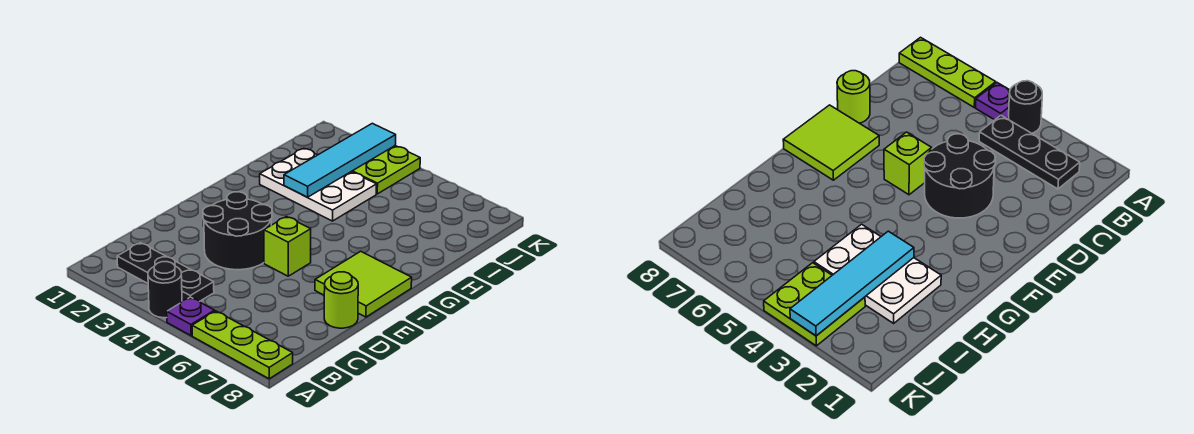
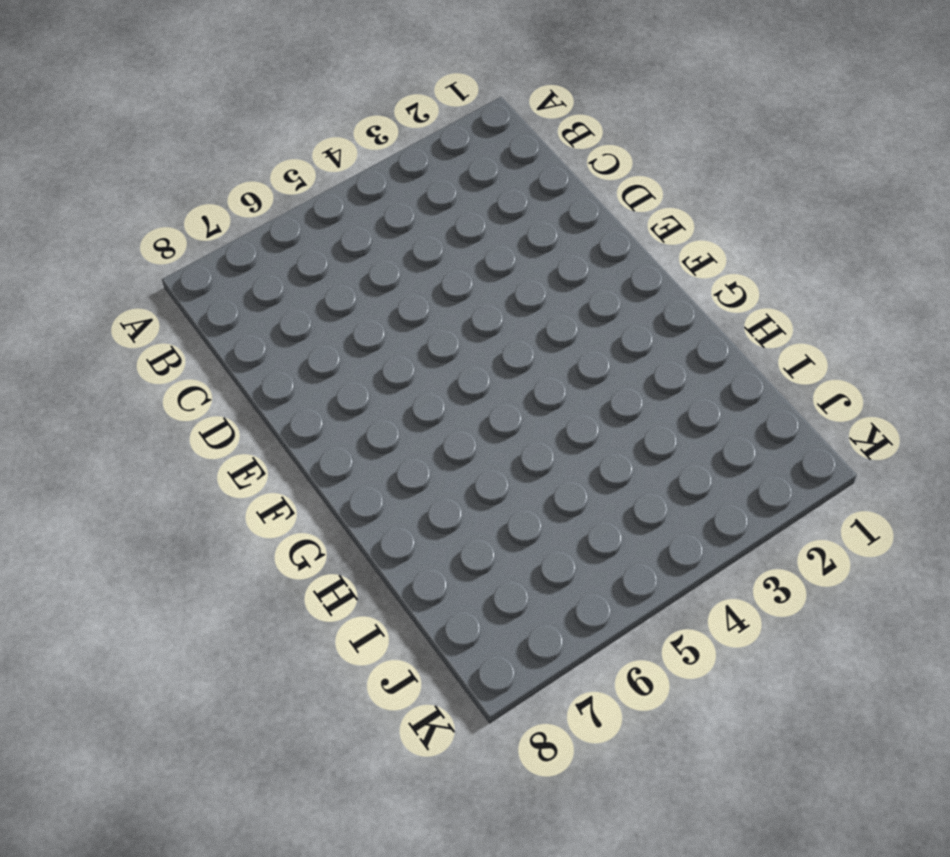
none -> black 1x1 round brick [148,262,182,318]
none -> purple 1x1 plate [167,297,215,336]

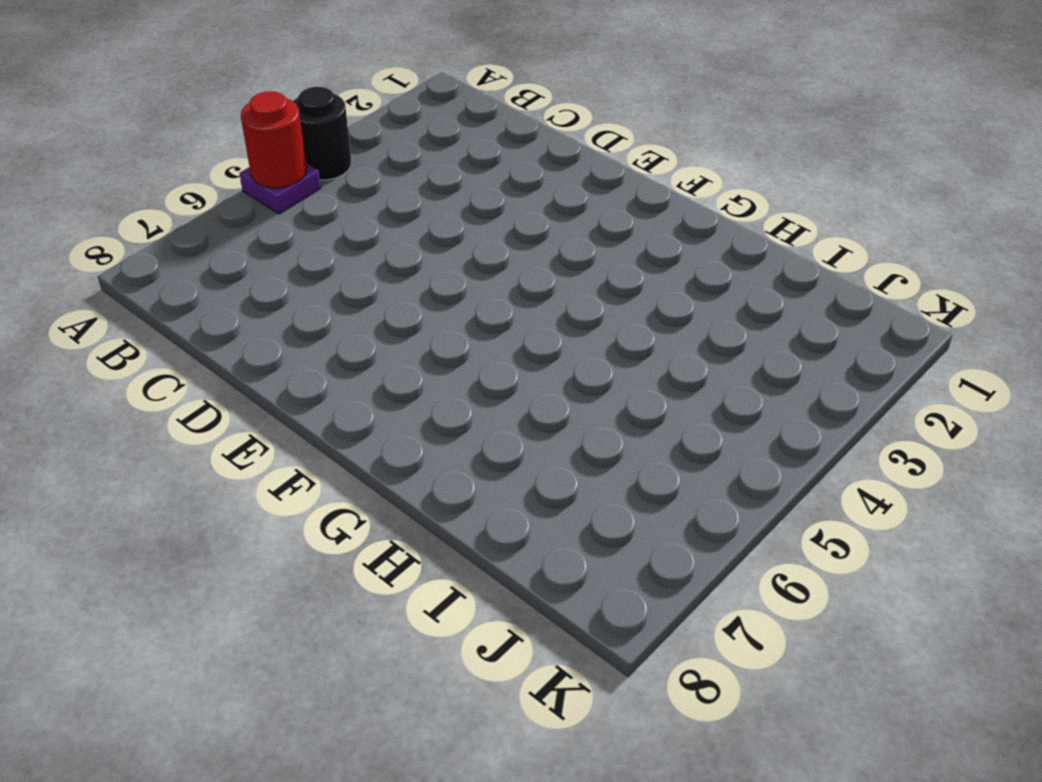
red 1x1 round brick [241,91,307,188] -> none
none -> lime 1x3 plate [192,311,293,379]
none -> black 1x3 plate [117,243,214,302]

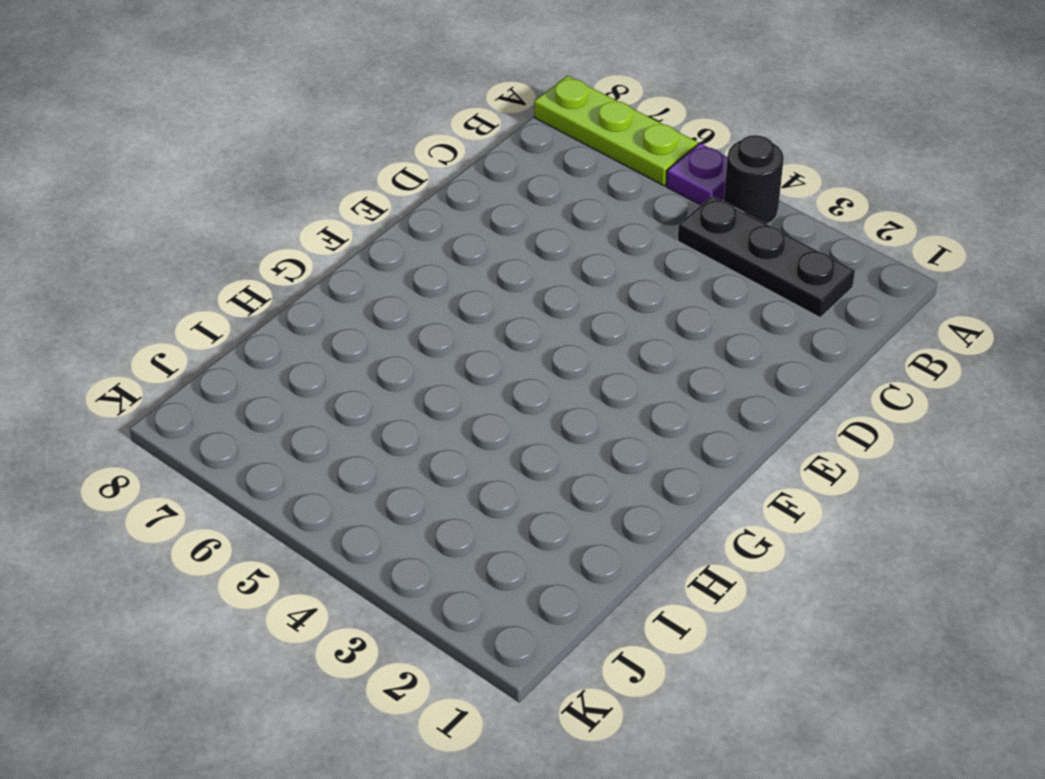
none -> black 2x2 round brick [203,192,272,270]
none -> lime 1x1 round brick [324,272,358,328]

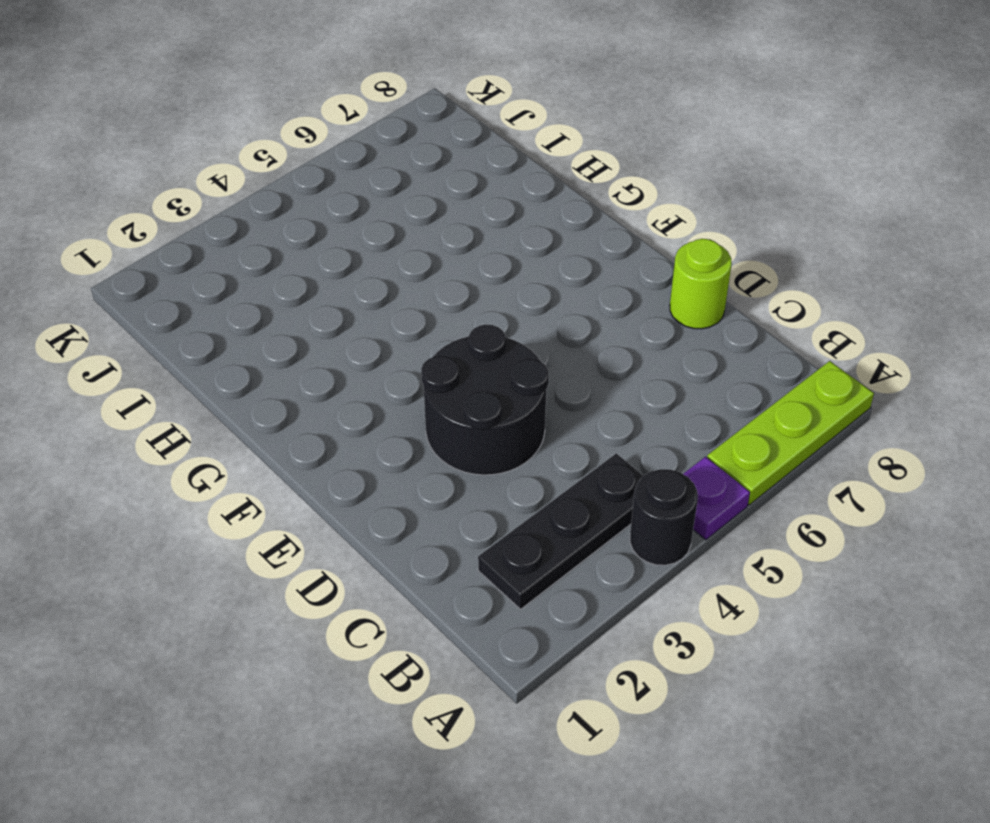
none -> lime 1x1 brick [264,217,311,276]
none -> lime 2x2 tile [315,251,412,317]

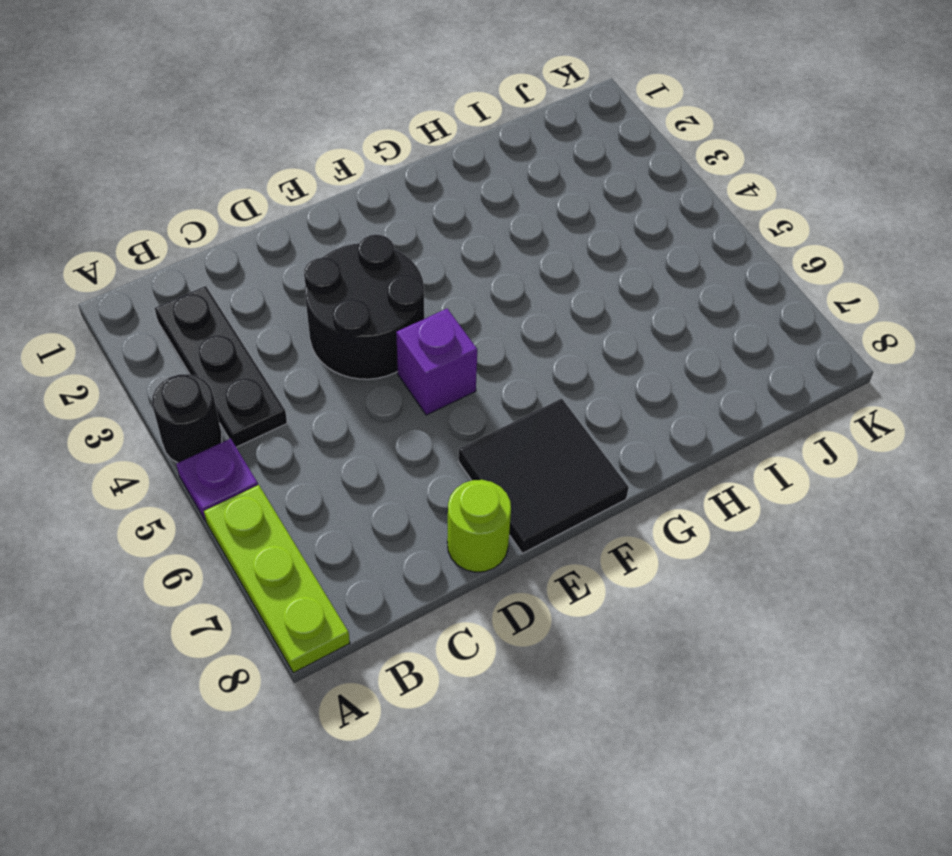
purple 1x1 brick [396,309,477,415] -> lime 1x1 brick [264,217,311,276]
black 2x2 tile [459,399,629,553] -> lime 2x2 tile [315,251,412,317]
none -> white 2x3 plate [260,148,376,221]
none -> lime 2x2 plate [352,146,420,194]

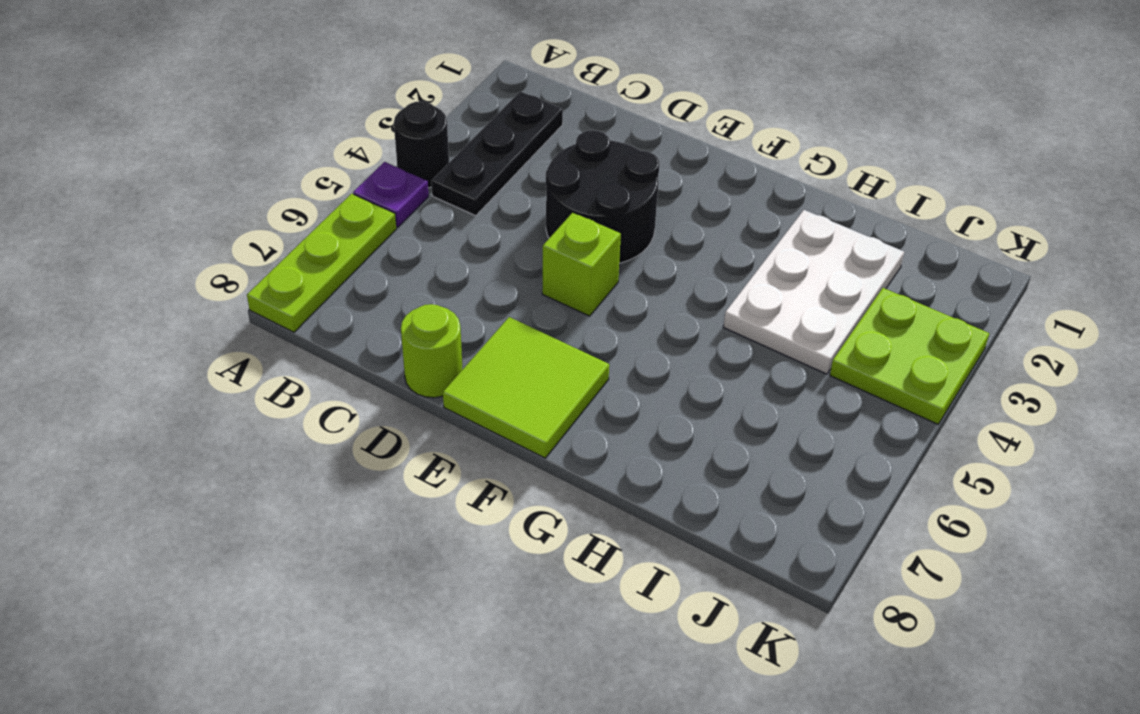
none -> cyan 1x4 tile [284,123,396,197]

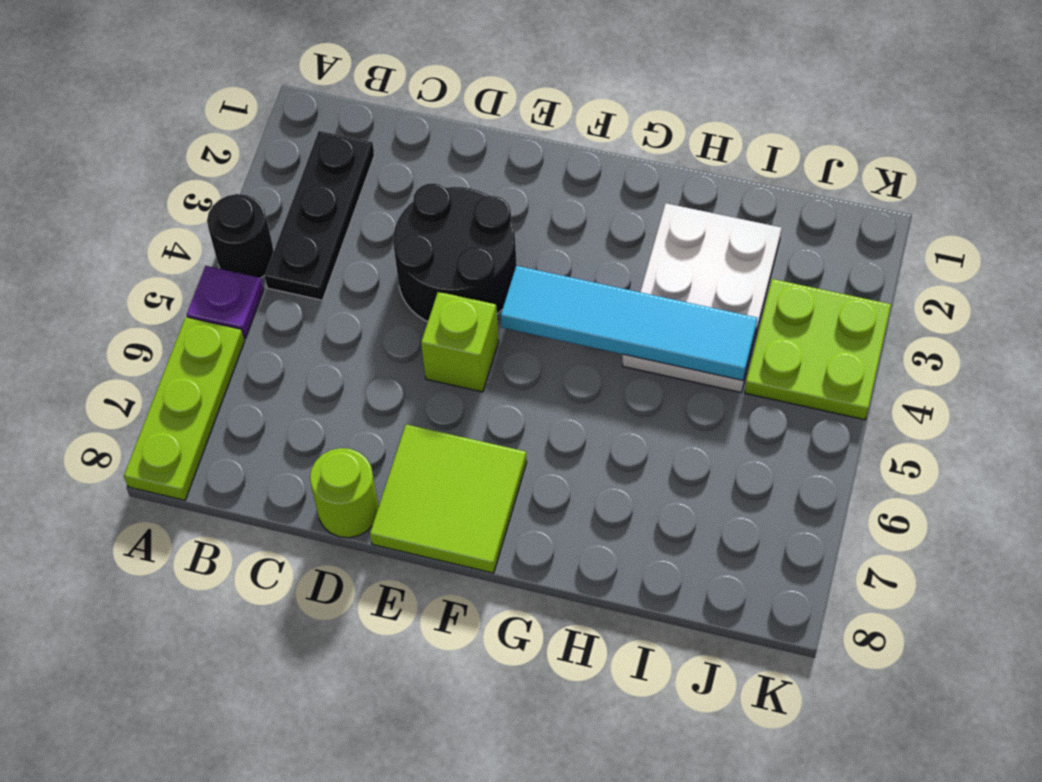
cyan 1x4 tile [501,266,757,380] -> cyan 1x4 tile moved to [284,123,396,197]

